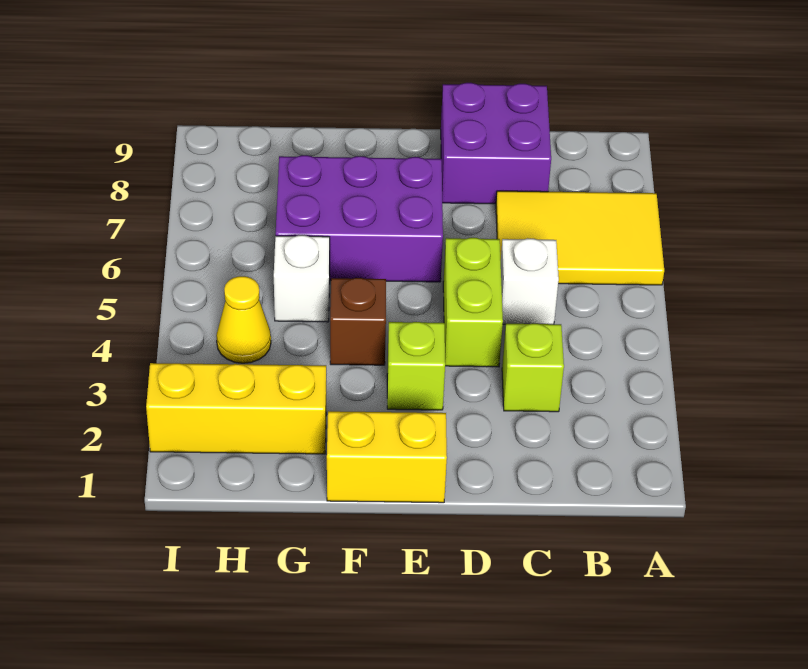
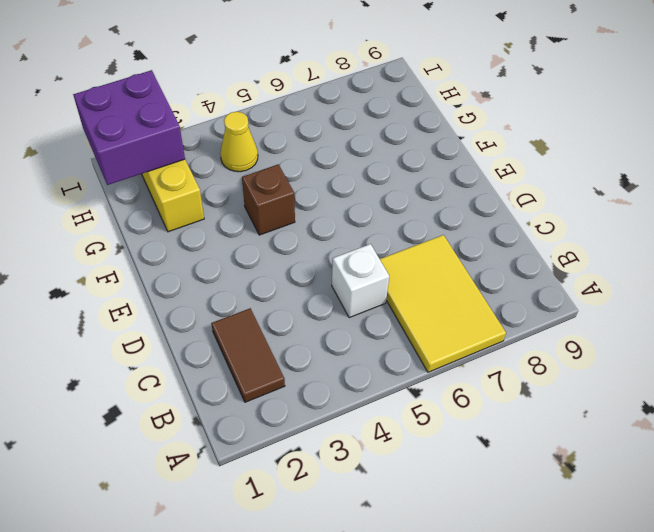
brown 1x2 tile [211,308,285,402] -> none
purple 2x2 brick [73,70,185,185] -> purple 2x2 brick moved to [441,83,551,204]
none -> lime 1x1 brick [502,324,564,412]
none -> lime 1x2 brick [443,238,503,367]
none -> yellow 1x2 brick [327,411,447,503]

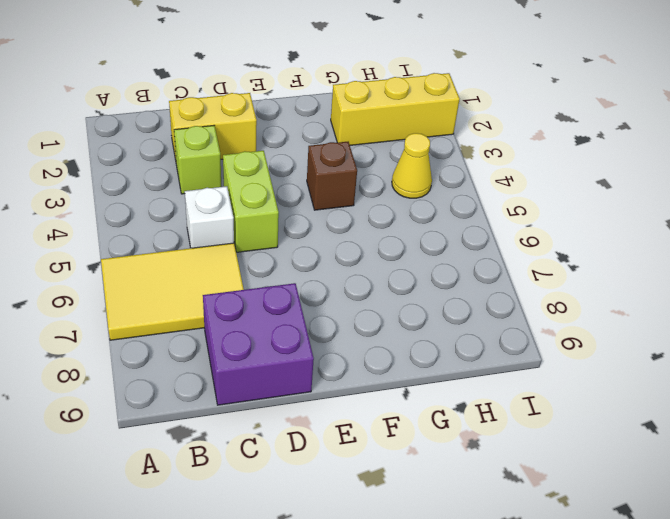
yellow 1x2 brick [169,93,257,160] -> yellow 1x2 brick moved to [327,411,447,503]
none -> lime 1x1 brick [387,322,445,410]
none -> purple 2x3 brick [276,155,443,282]
none -> white 1x1 brick [274,235,330,322]

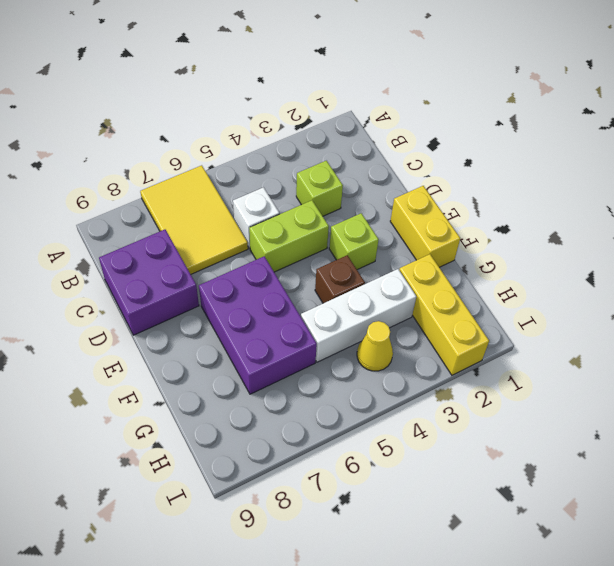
white 1x3 brick [301,269,416,362] -> white 1x1 brick [274,235,330,322]

